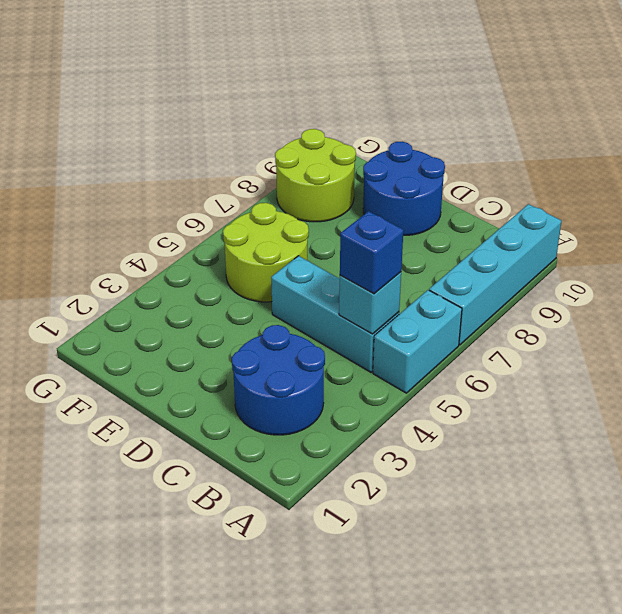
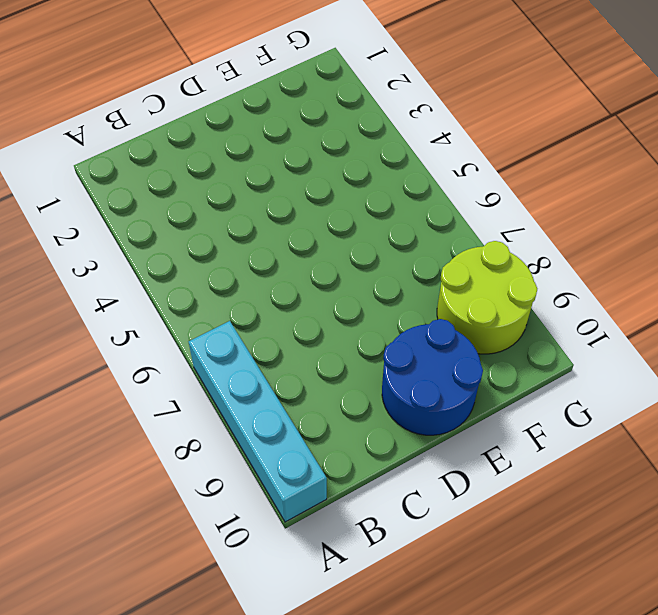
none -> cyan 1x2 brick [373,290,462,393]
none -> blue 2x2 round brick [232,325,325,435]

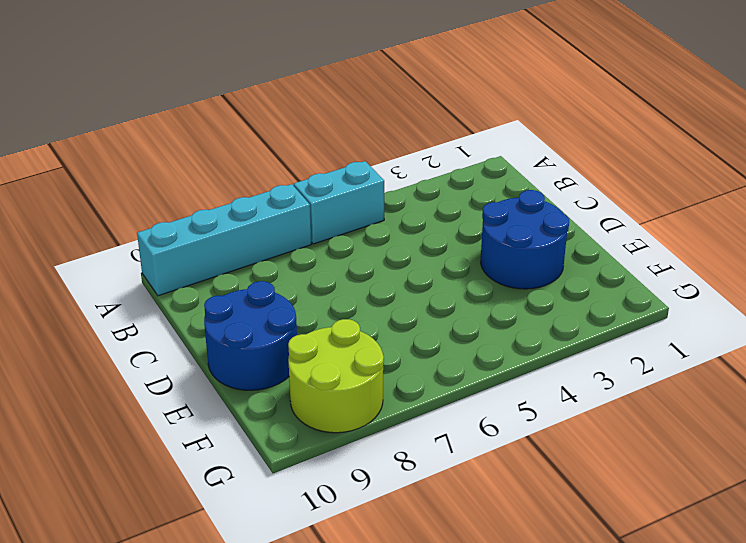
blue 2x2 round brick [481,190,569,289] -> blue 2x2 round brick moved to [232,325,325,435]
none -> cyan 1x3 brick [271,256,399,372]
none -> lime 2x2 round brick [223,203,309,302]

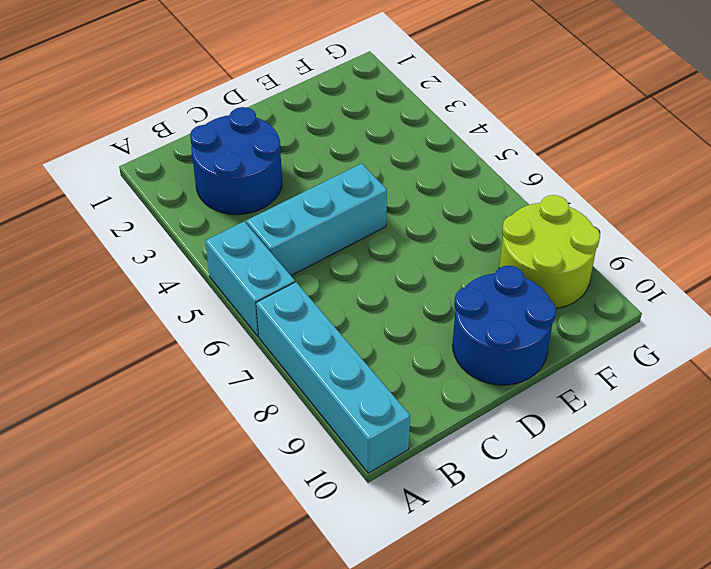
none -> lime 2x2 round brick [223,203,309,302]
none -> cyan 1x1 brick [339,272,401,334]

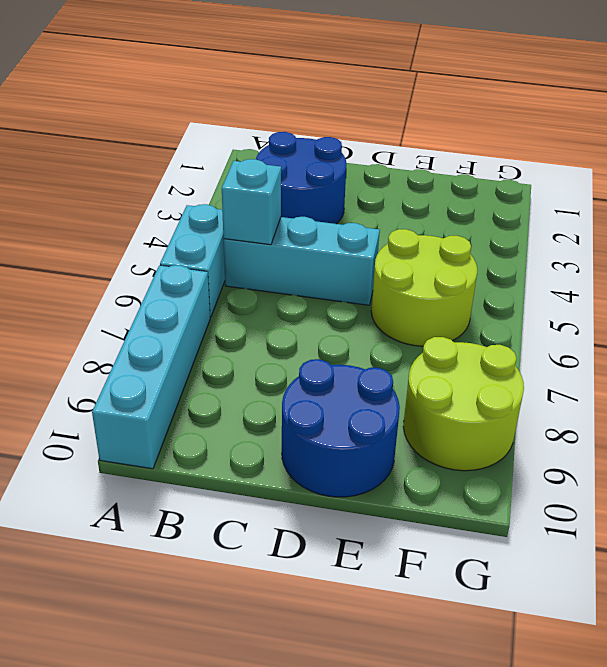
none -> blue 1x1 brick [340,211,403,294]

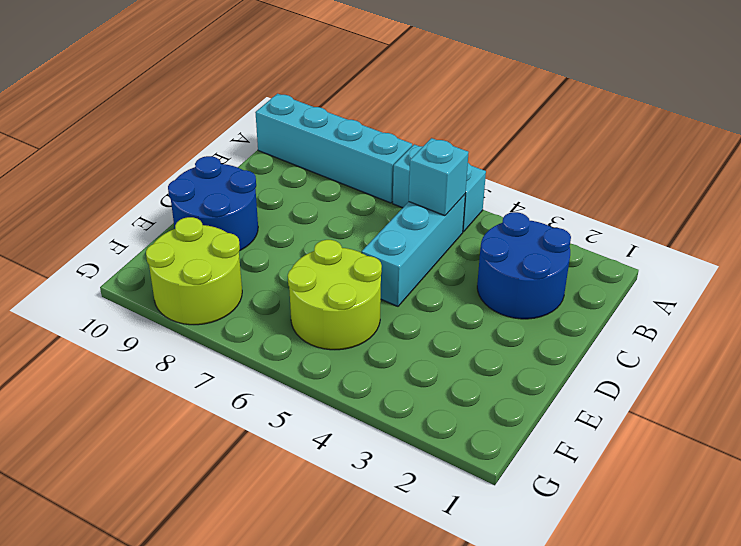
none -> blue 1x1 brick [340,211,403,294]

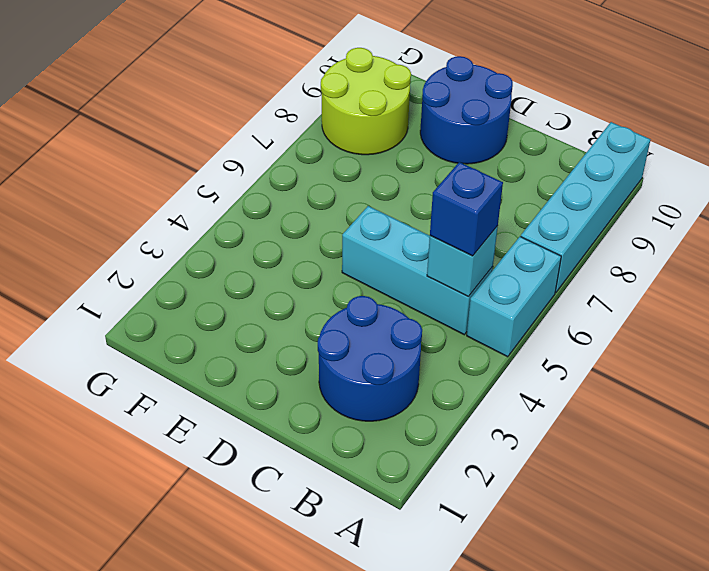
none -> lime 2x2 round brick [223,203,309,302]

